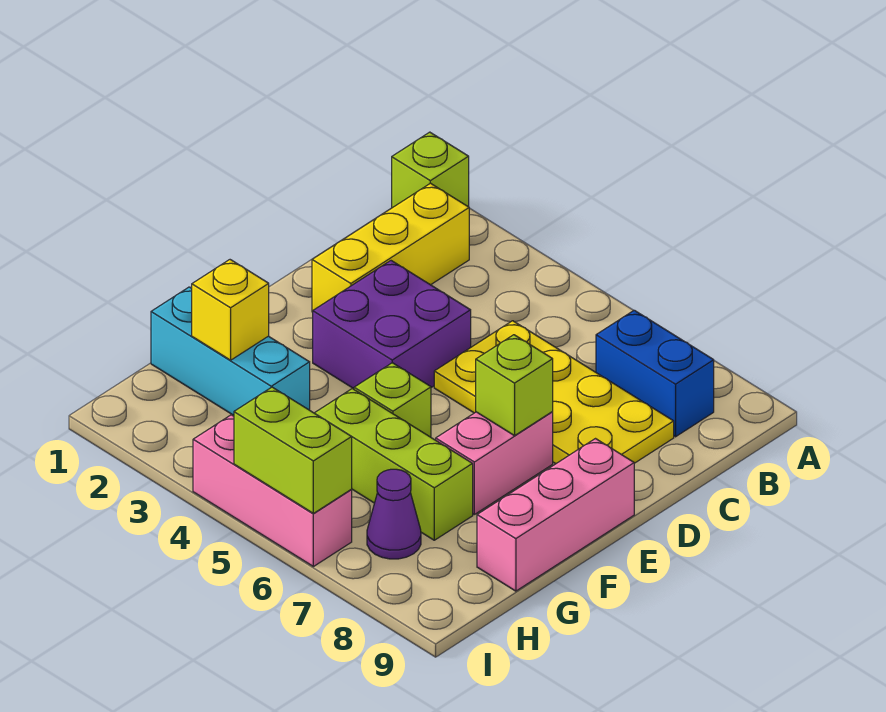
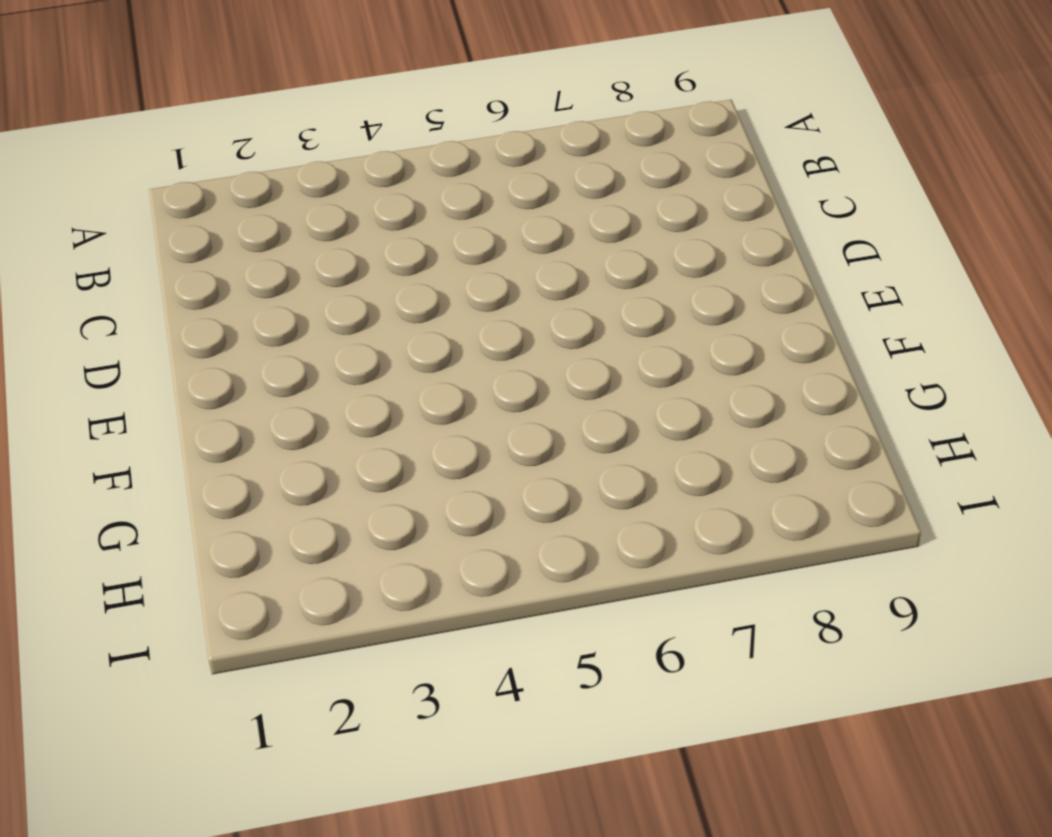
none -> lime 1x1 brick [392,132,469,208]
none -> yellow 1x3 brick [312,183,469,312]
none -> blue 1x2 brick [596,310,714,437]

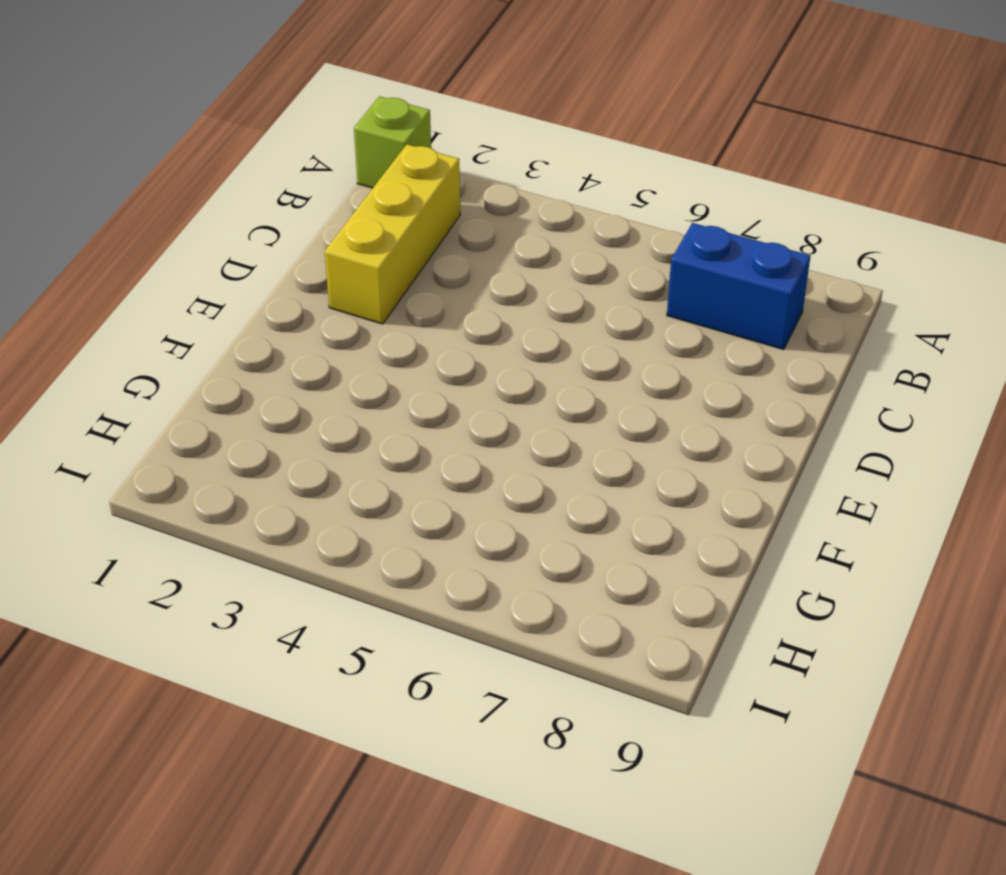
none -> yellow 2x4 plate [434,321,674,464]
none -> purple 2x2 brick [313,261,471,389]
none -> pink 1x2 brick [436,412,553,514]

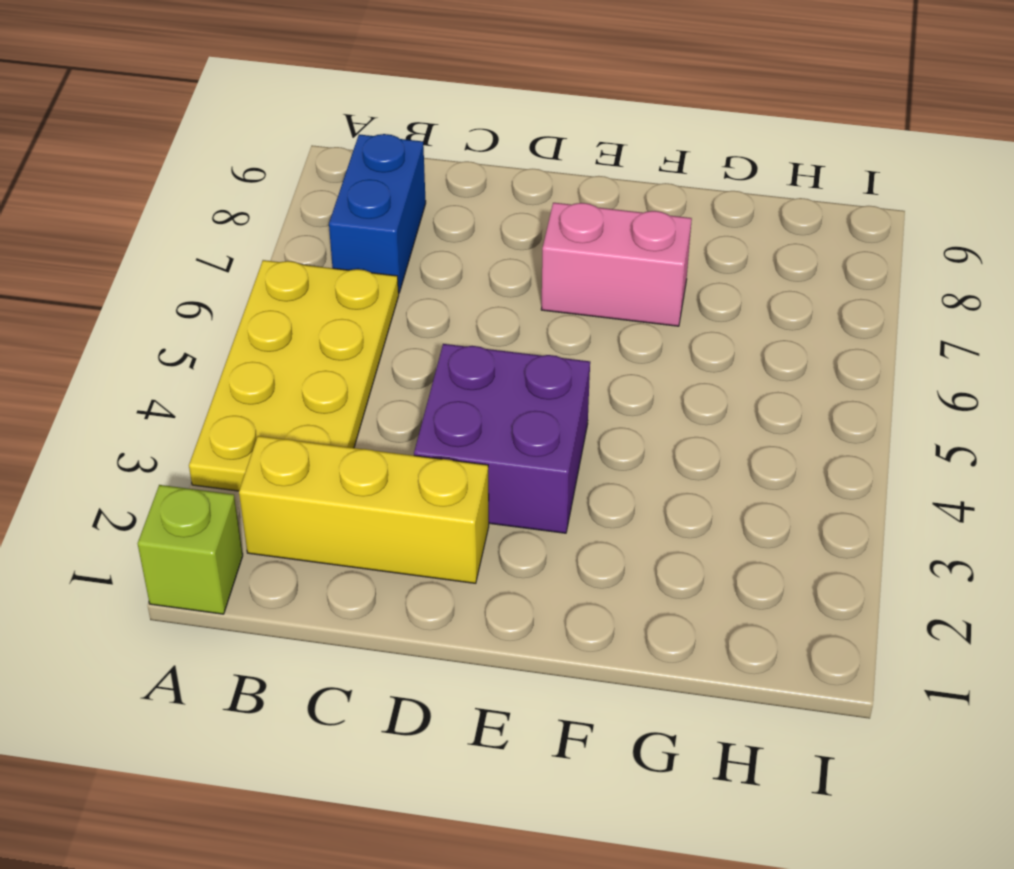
yellow 2x4 plate [189,260,399,491] -> yellow 2x4 plate moved to [434,321,674,464]
none -> pink 1x3 brick [477,439,634,591]
none -> lime 1x1 brick [354,363,431,437]
none -> cyan 1x3 brick [151,287,310,415]

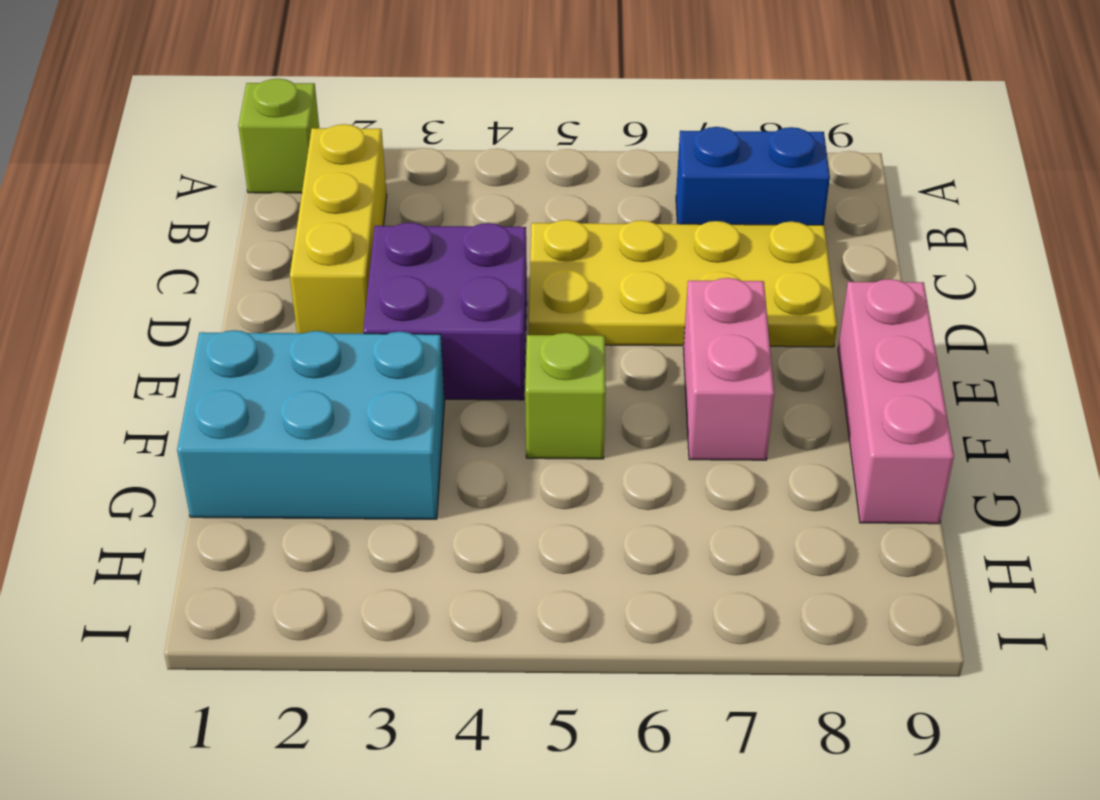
cyan 2x3 brick [177,330,445,519] -> cyan 1x3 brick [151,287,310,415]
none -> lime 1x3 brick [315,389,473,540]
none -> purple 1x1 cone [367,469,421,559]
none -> pink 1x3 brick [193,415,352,567]

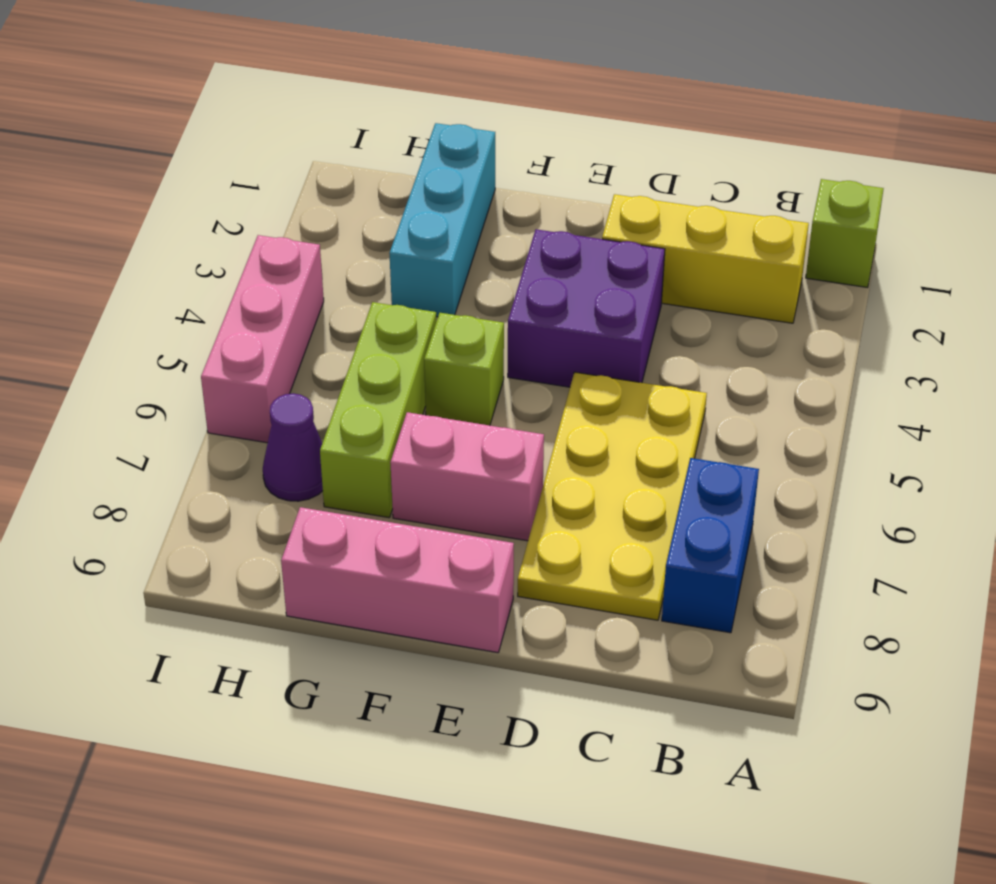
none -> lime 1x1 brick [476,335,553,436]
none -> yellow 1x1 brick [192,260,269,360]
none -> lime 1x2 brick [234,387,352,513]

